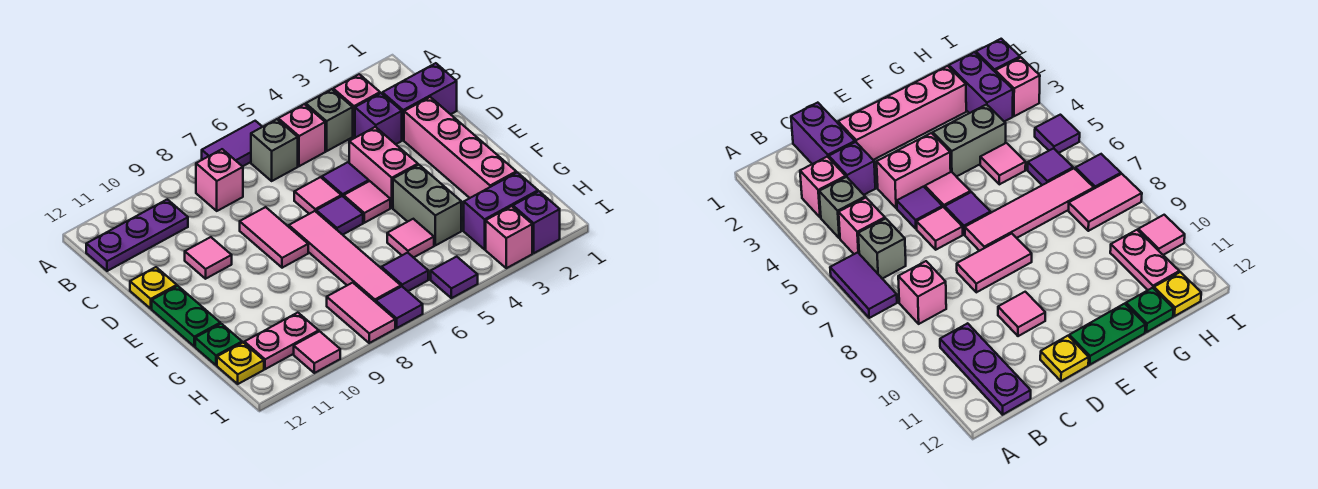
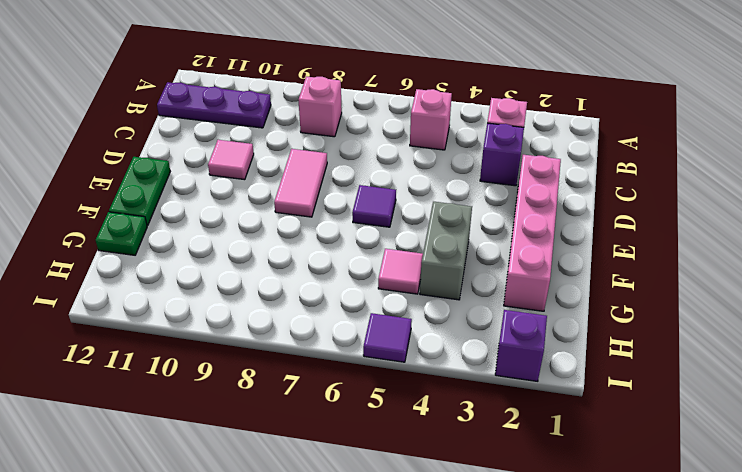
none -> purple 1x2 tile [202,121,262,167]
none -> grey 1x1 brick [305,89,353,151]
none -> grey 1x1 brick [251,119,298,181]
none -> purple 1x2 brick [382,63,457,140]

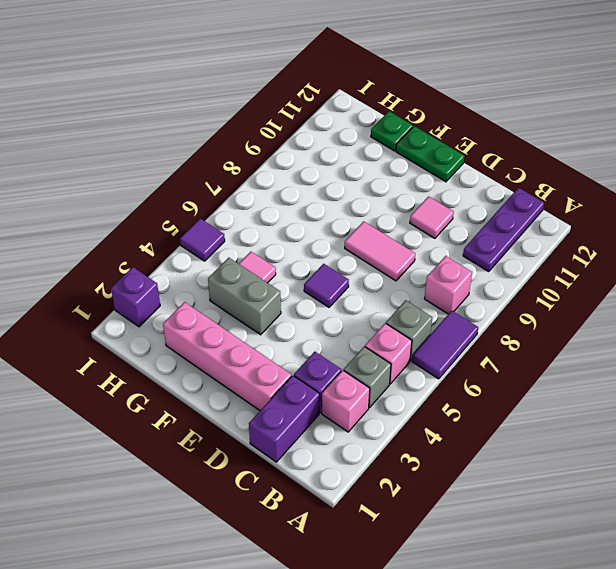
none -> pink 1x2 brick [349,127,418,208]
none -> purple 1x1 tile [322,162,369,197]
none -> pink 1x1 tile [294,177,341,214]
none -> yellow 1x1 plate [130,267,177,309]

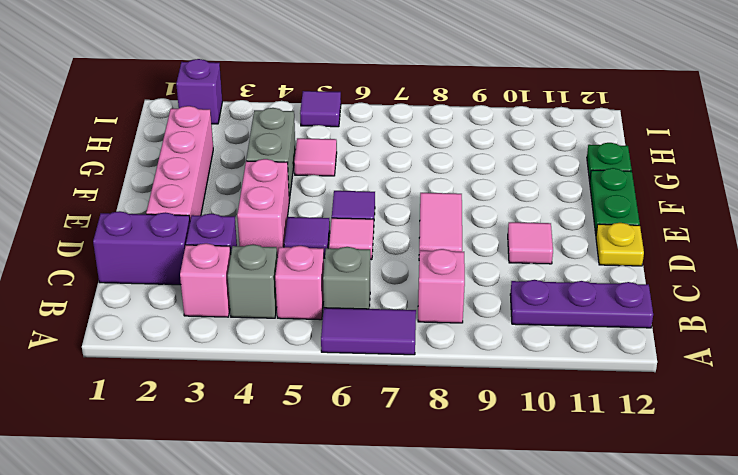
none -> pink 1x1 tile [344,181,390,223]
none -> pink 1x4 tile [289,211,401,302]
none -> purple 1x2 brick [464,172,538,249]
none -> purple 1x1 tile [382,253,428,291]

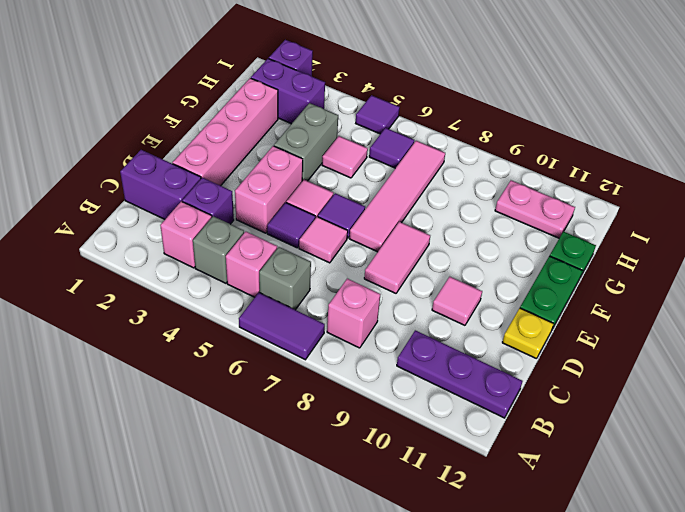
none -> pink 1x2 tile [327,283,395,343]
none -> yellow 1x1 plate [217,343,264,384]
none -> pink 1x1 brick [486,206,532,268]
none -> purple 1x1 tile [376,287,423,328]

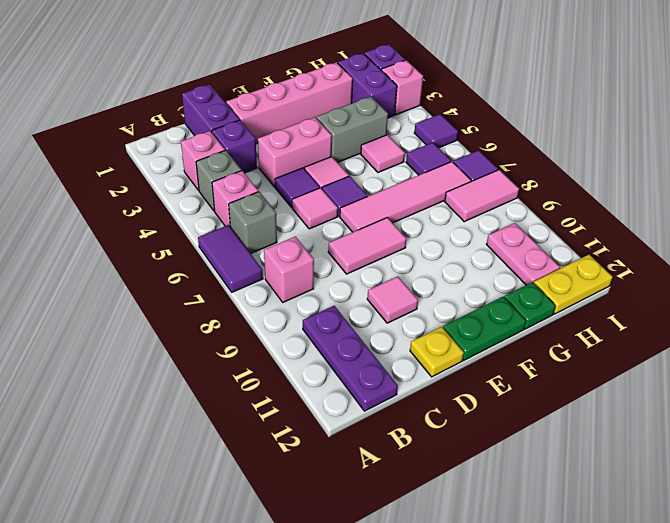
yellow 1x2 plate [534,255,613,314] -> yellow 1x1 plate [217,343,264,384]
none -> pink 1x1 tile [294,331,340,373]

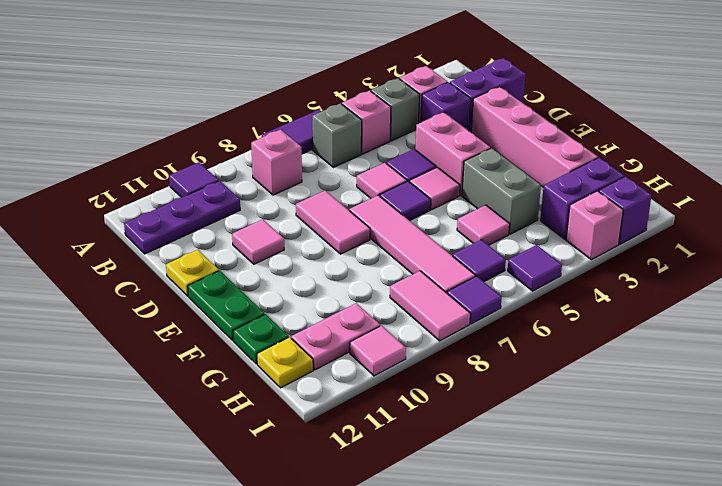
purple 1x1 tile [169,162,219,197] -> none

